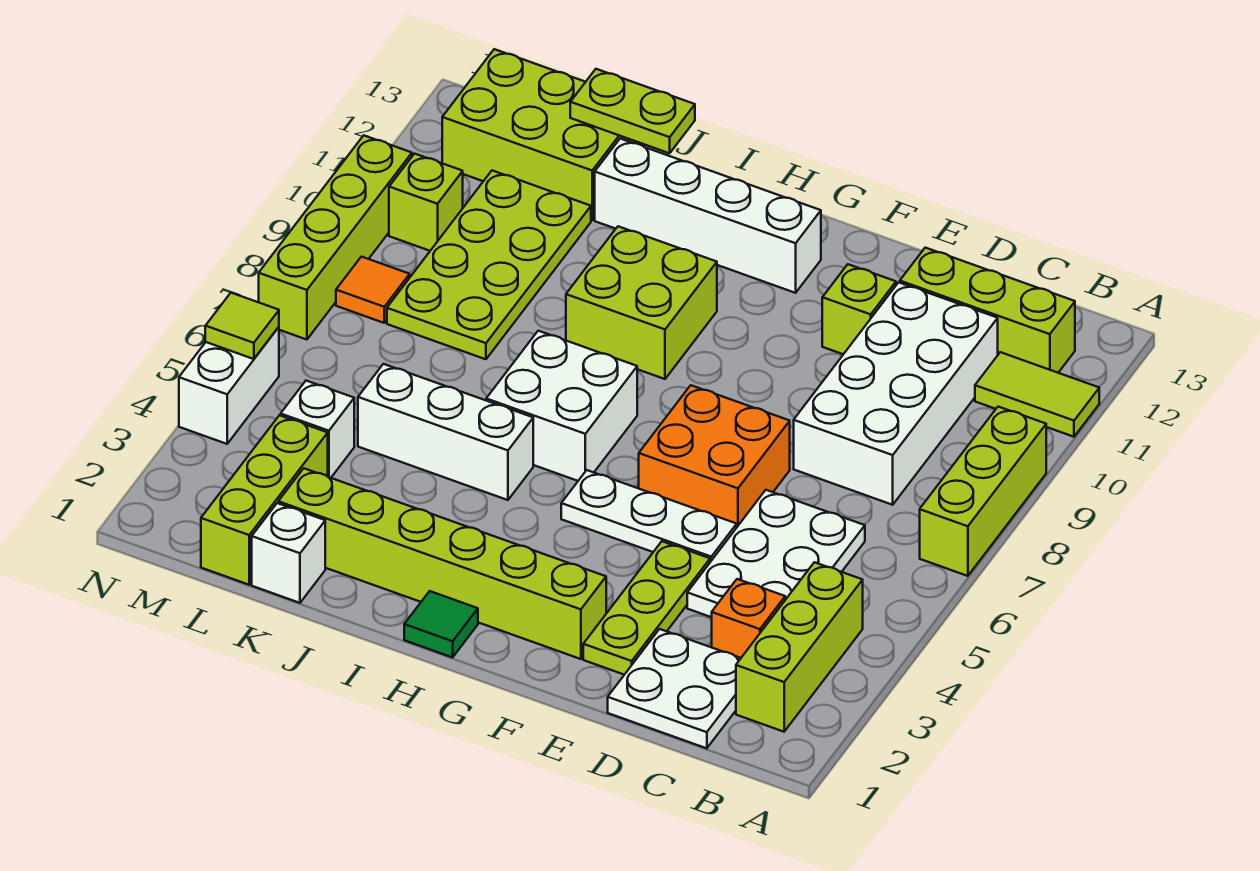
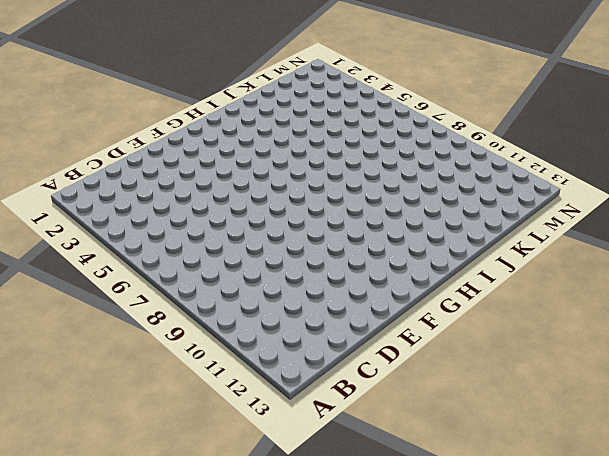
none -> lime 1x3 brick [920,407,1046,576]
none -> lime 1x2 tile [975,352,1099,437]
none -> lime 1x3 brick [736,562,863,732]

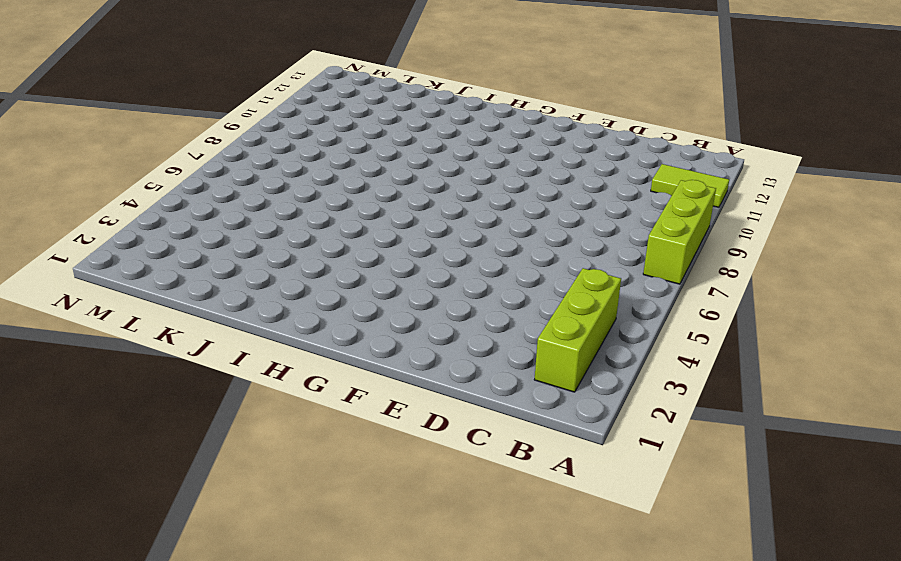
none -> lime 1x3 brick [900,248,1075,373]
none -> white 2x2 plate [608,629,741,748]
none -> orange 1x1 brick [712,579,785,658]

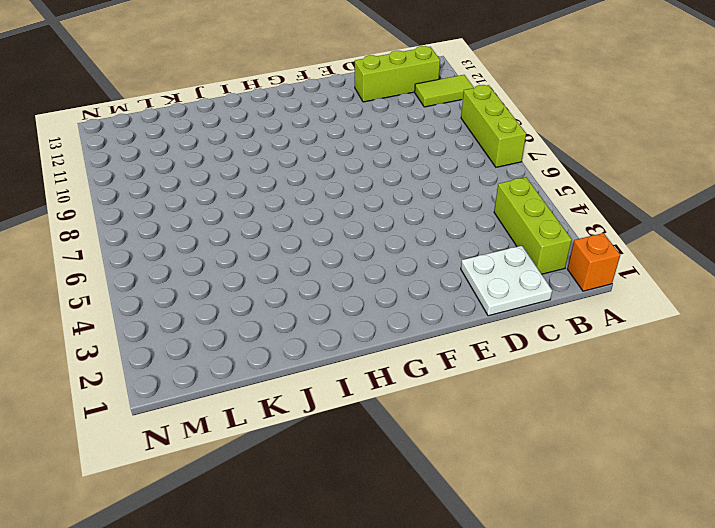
orange 1x1 brick [568,233,620,291] -> orange 1x1 brick moved to [712,579,785,658]
none -> white 2x3 plate [687,490,865,617]
none -> white 2x4 brick [794,282,998,505]
none -> lime 1x3 plate [583,541,710,675]

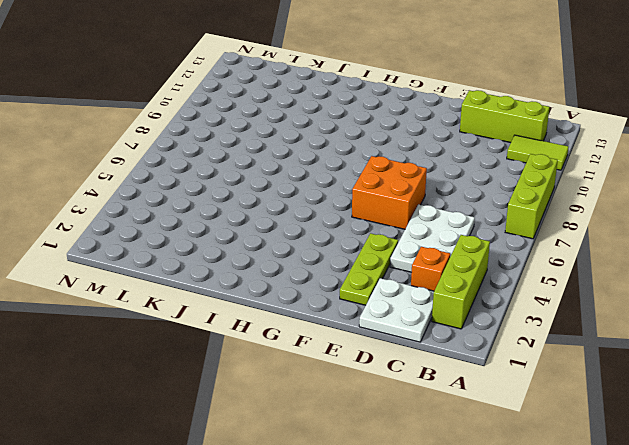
none -> white 2x4 brick [794,282,998,505]
none -> white 1x3 plate [561,470,737,562]
none -> lime 1x1 brick [822,264,896,354]

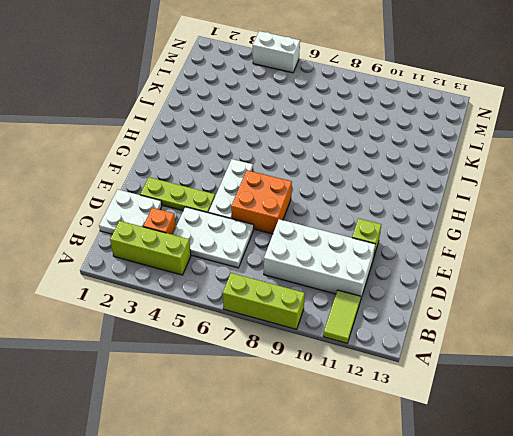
none -> lime 1x3 brick [900,248,1075,373]
none -> lime 1x6 brick [278,468,606,659]
none -> white 1x4 brick [595,139,821,293]

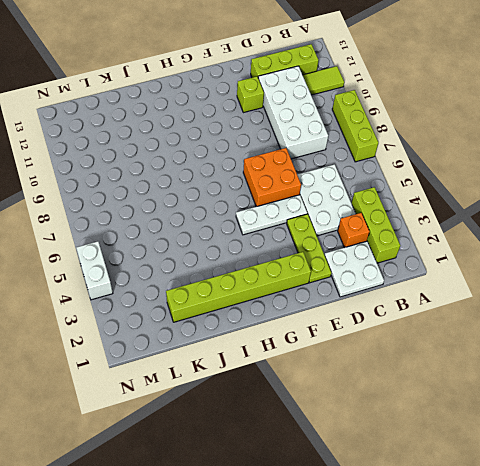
none -> white 1x4 brick [595,139,821,293]
none -> green 1x1 tile [404,591,478,657]
none -> white 2x2 brick [486,331,637,481]

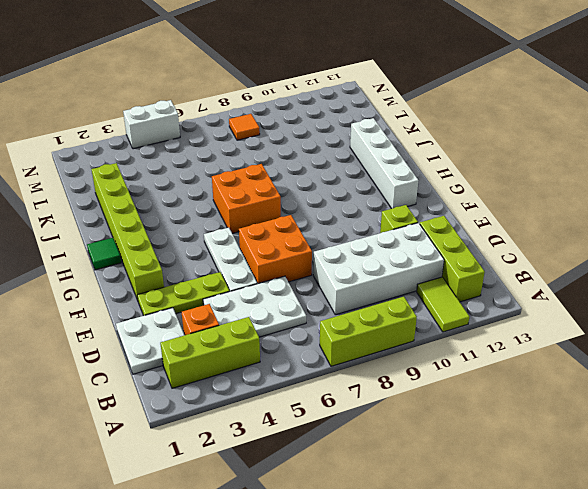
orange 2x2 brick [212,164,281,233] -> white 2x2 brick [486,331,637,481]
none -> lime 2x2 brick [566,226,717,379]
none -> white 1x3 brick [358,364,533,500]
none -> white 1x1 brick [252,503,325,603]

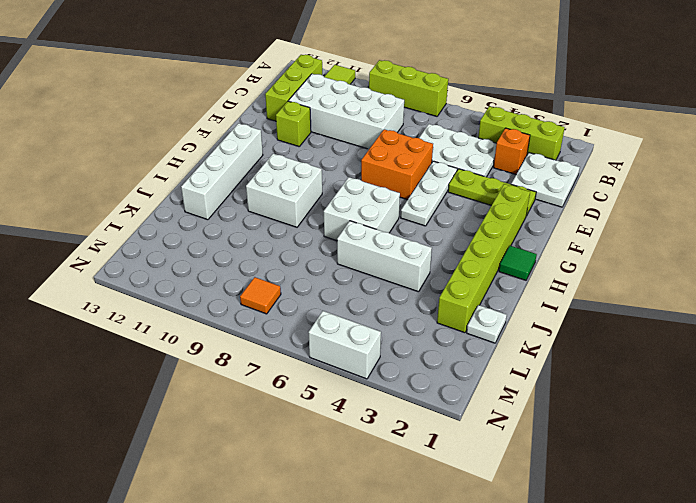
white 2x2 brick [246,154,322,227] -> lime 2x2 brick [566,226,717,379]
white 1x3 brick [337,221,432,292] -> white 1x3 brick turned to [358,364,533,500]
white 1x1 plate [467,305,507,343] -> white 1x1 brick [252,503,325,603]
none -> lime 2x4 plate [387,171,591,359]
none -> lime 2x3 brick [442,49,644,220]
none -> lime 1x3 brick [201,415,328,585]

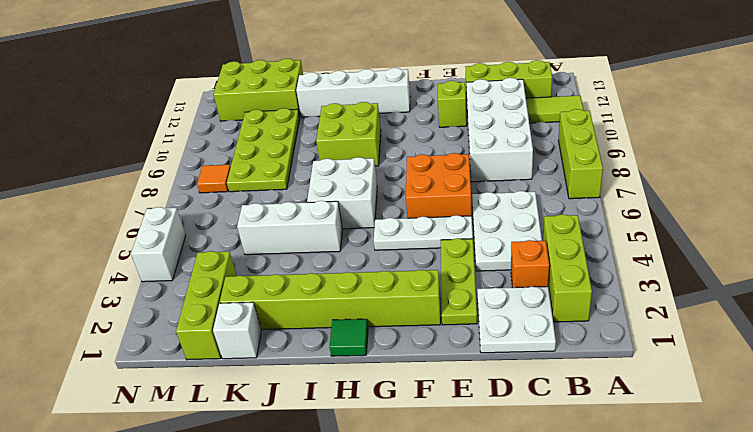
none -> white 1x1 brick [281,381,354,478]
none -> lime 1x1 brick [389,154,463,251]
none -> lime 1x4 brick [259,135,412,340]

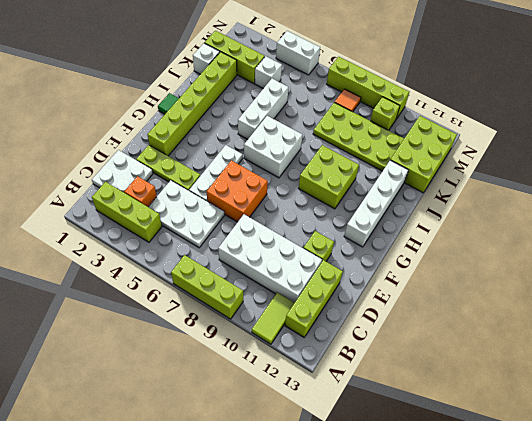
none -> lime 1x2 plate [570,69,695,153]
none -> lime 1x1 tile [205,293,279,359]

